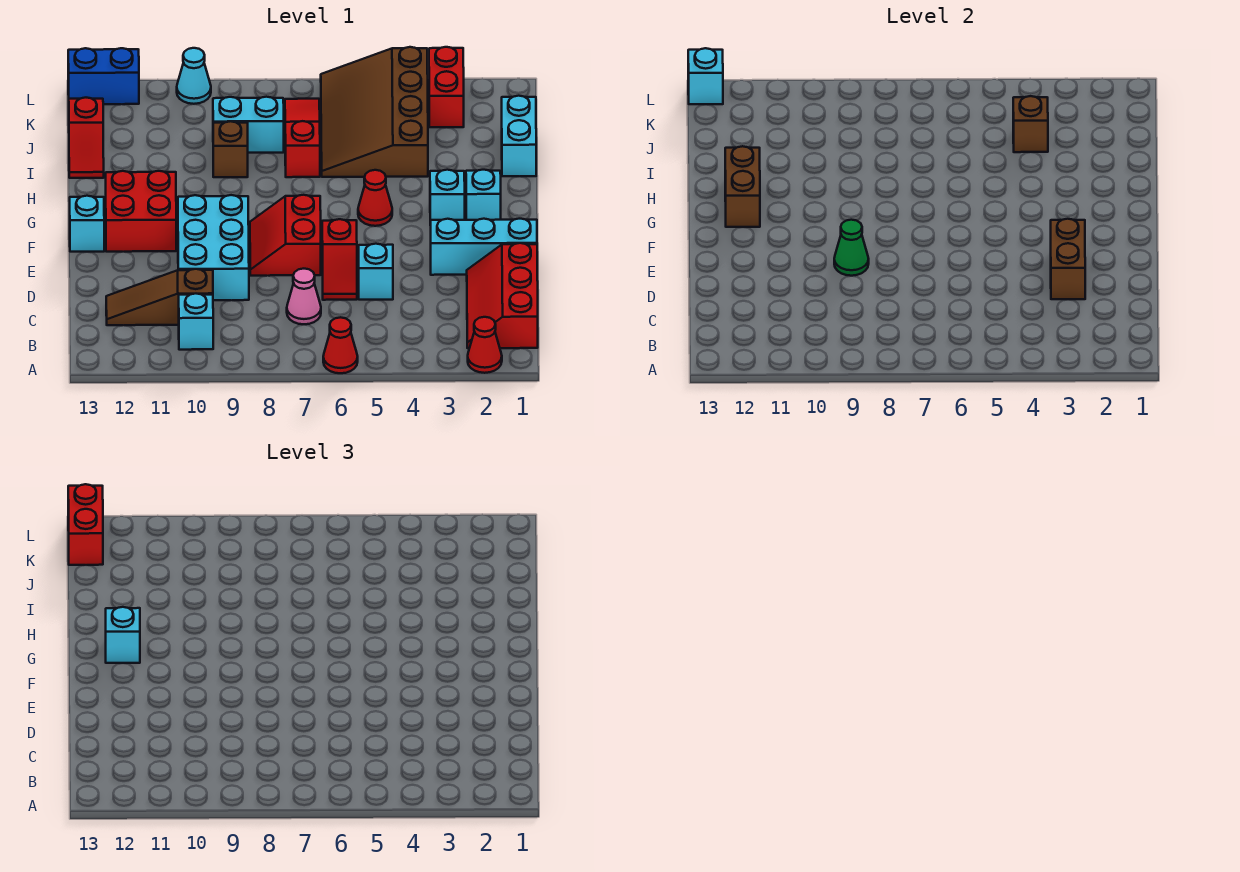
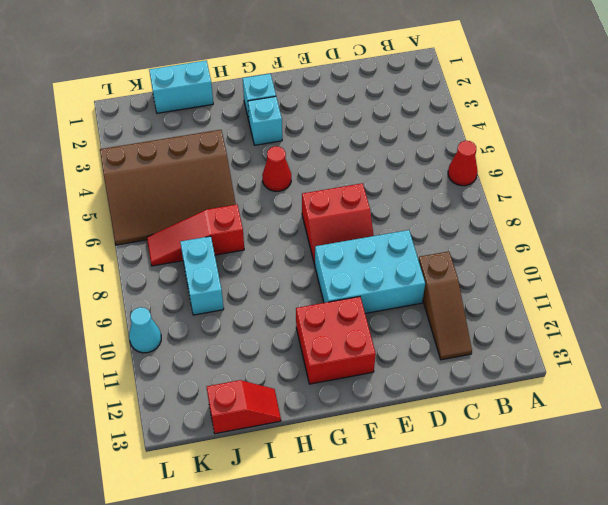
none -> red 1x1 cone [468,317,502,373]
none -> red 2x3 slope [467,243,538,348]
none -> cyan 1x1 brick [179,294,213,350]
none -> pink 1x1 cone [287,269,321,324]

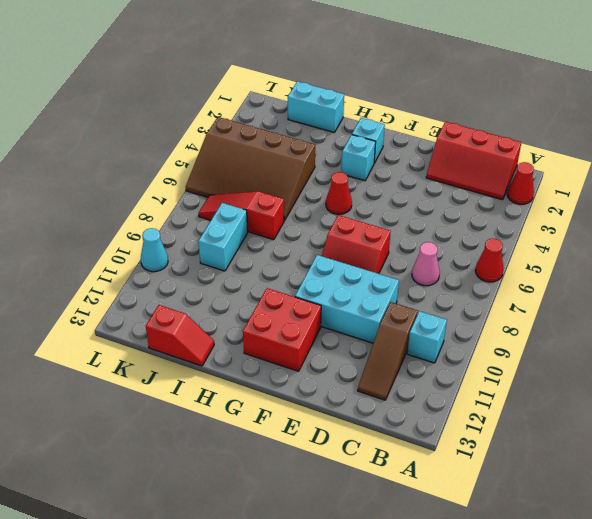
none -> cyan 1x1 brick [359,244,393,300]
none -> red 1x2 slope [322,219,357,300]
none -> cyan 1x3 brick [431,219,537,275]
none -> cyan 1x1 brick [70,196,104,252]

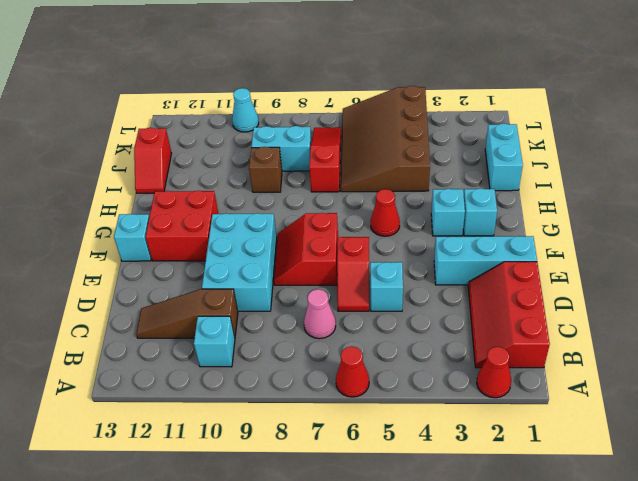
none -> red 1x2 brick [429,47,464,127]
none -> blue 1x2 brick [68,48,139,104]
none -> brown 1x2 brick [1051,219,1085,299]
none -> green 1x1 cone [834,220,869,276]

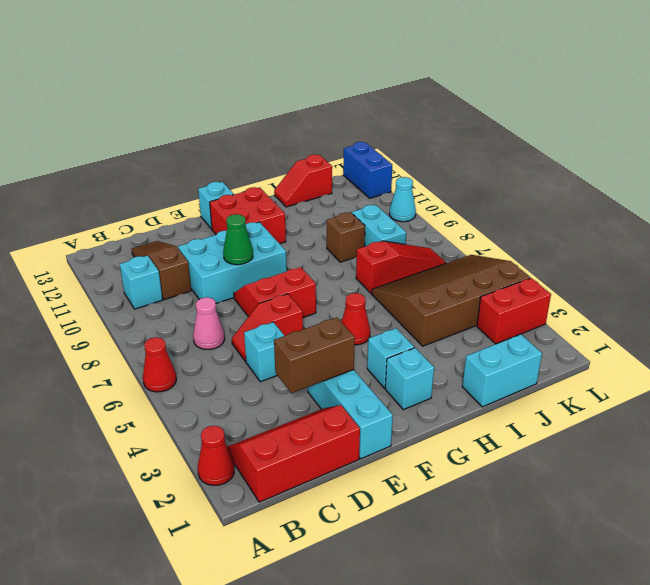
none -> brown 1x2 brick [725,146,760,227]
none -> brown 1x1 brick [1013,96,1048,152]
none -> cyan 1x1 brick [688,48,723,104]
none -> cyan 1x1 brick [106,607,140,663]

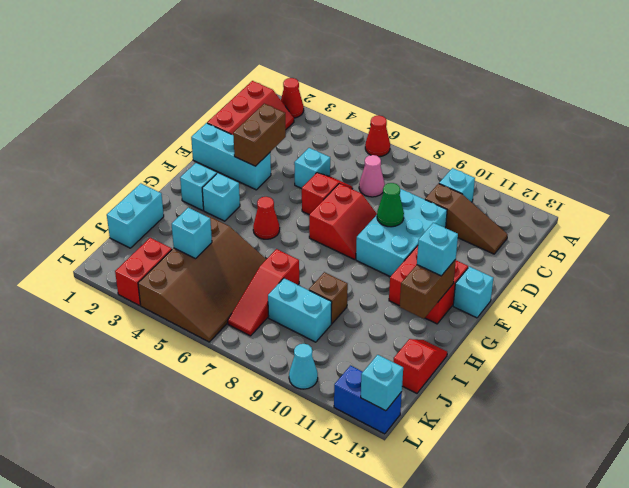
cyan 1x1 brick [172,208,212,259] -> brown 1x1 brick [1013,96,1048,152]
none -> red 1x2 brick [68,484,103,565]

